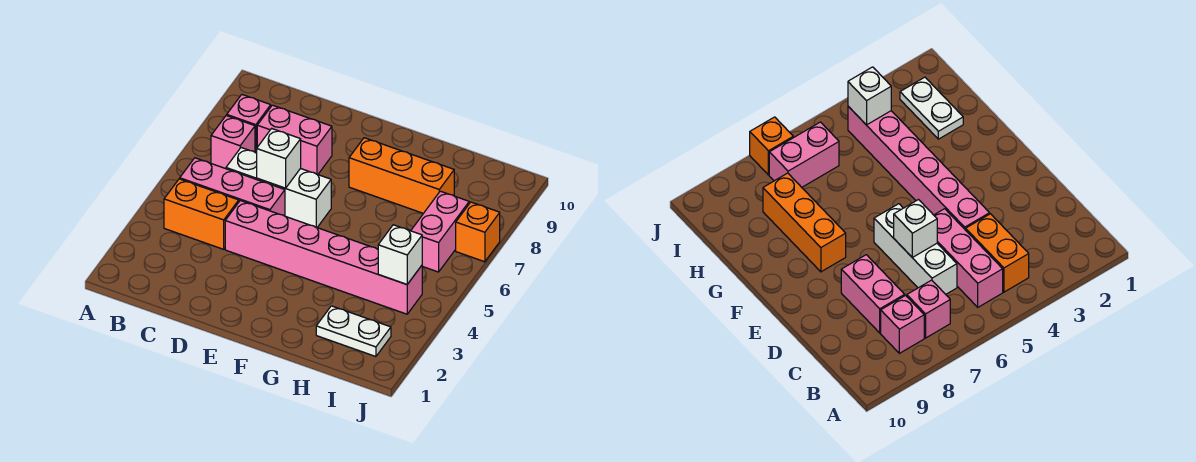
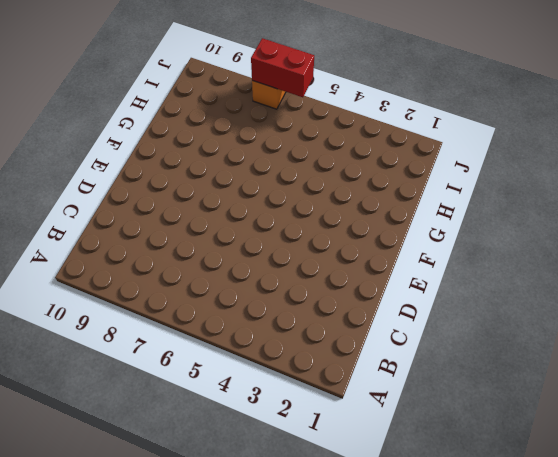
red 1x2 brick [251,38,314,97] -> none
none -> orange 1x2 brick [164,179,239,249]
none -> pink 1x3 brick [180,158,285,216]
none -> pink 1x1 brick [211,116,255,169]

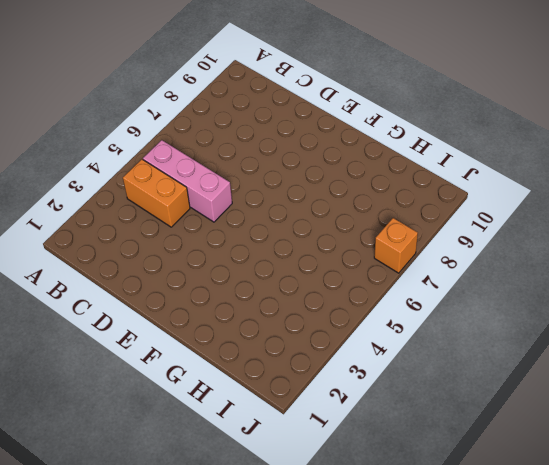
none -> pink 1x1 brick [211,116,255,169]
none -> pink 1x1 brick [227,95,271,153]
none -> white 1x3 brick [226,148,331,227]

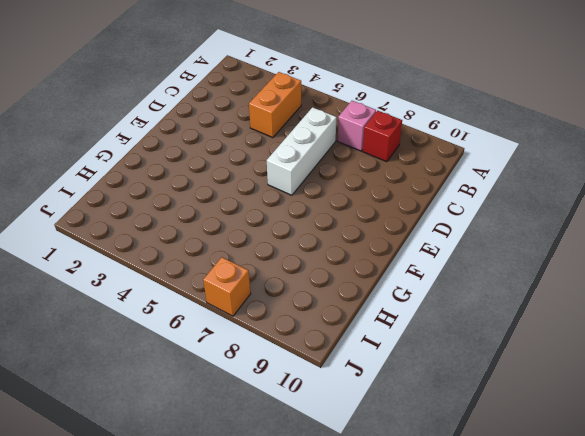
red 1x1 brick [363,111,402,162] -> pink 1x1 brick [227,95,271,153]
none -> pink 1x3 brick [180,158,285,216]
none -> pink 1x2 brick [257,105,332,174]
none -> pink 1x6 brick [225,201,422,314]

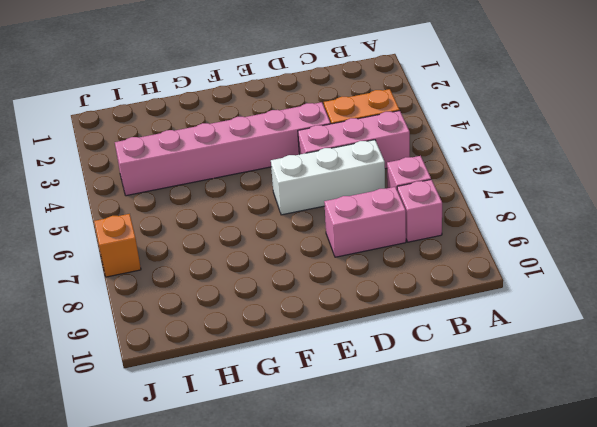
none -> orange 1x3 brick [349,138,454,213]
none -> white 1x2 plate [316,306,391,357]
none -> pink 1x2 brick [411,191,469,272]

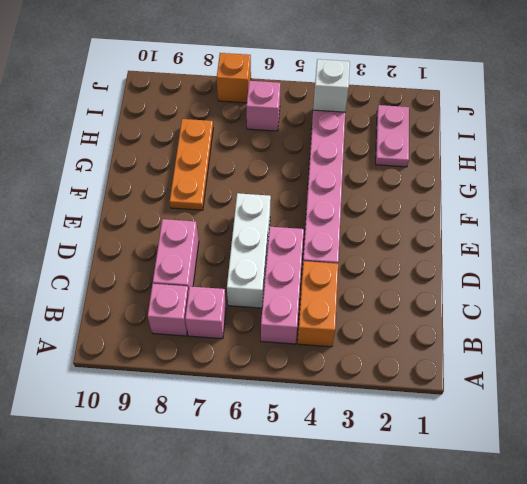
orange 1x3 plate [170,119,213,210] -> orange 1x3 brick [349,138,454,213]
pink 1x2 plate [376,105,409,167] -> white 1x2 plate [316,306,391,357]
pink 1x1 brick [246,81,281,131] -> pink 1x2 brick [411,191,469,272]
none -> white 1x1 brick [257,128,301,188]

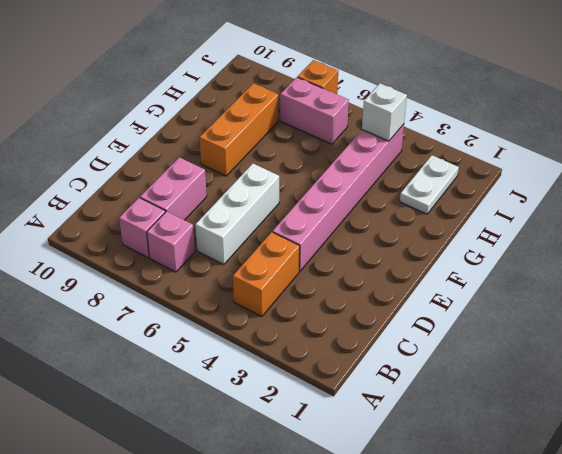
none -> pink 1x3 brick [180,158,285,216]
none -> white 1x1 brick [257,128,301,188]

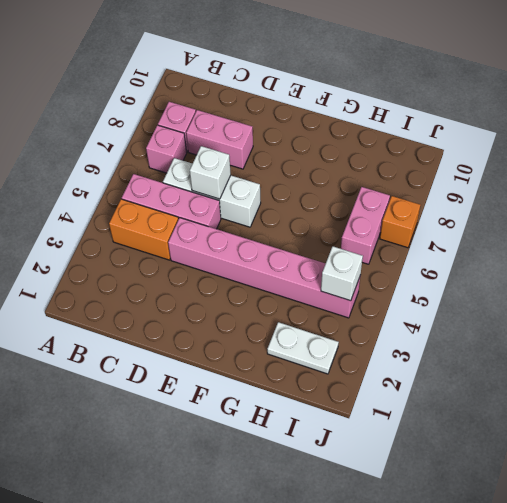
none -> orange 1x3 brick [349,138,454,213]

